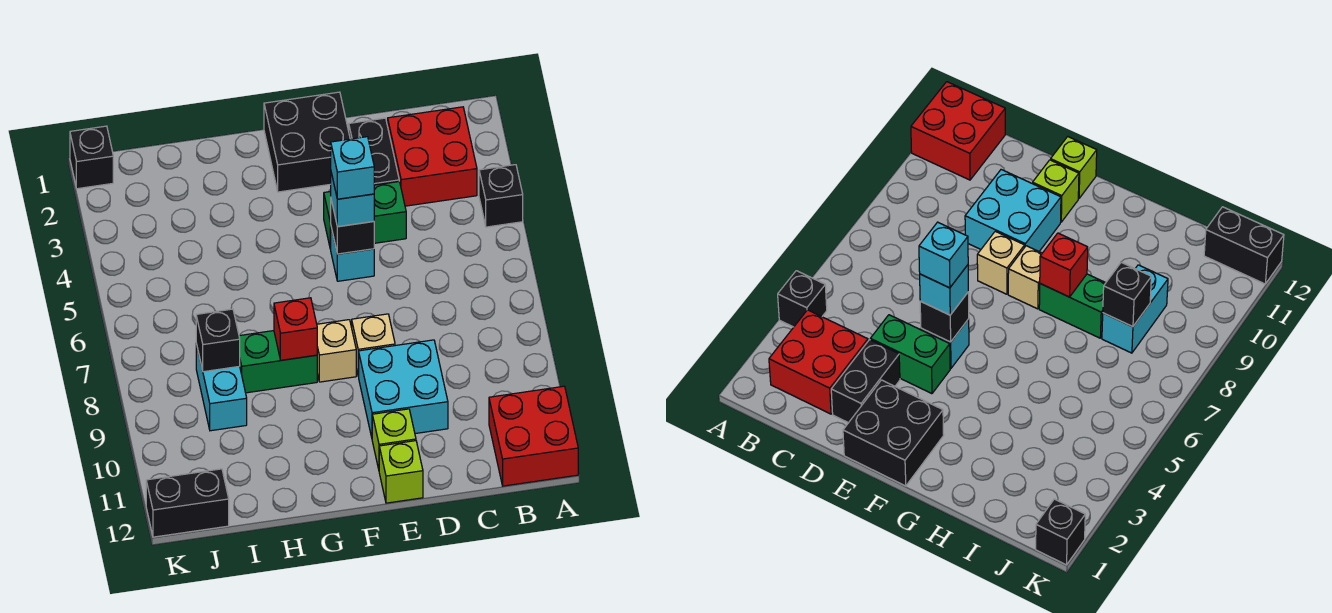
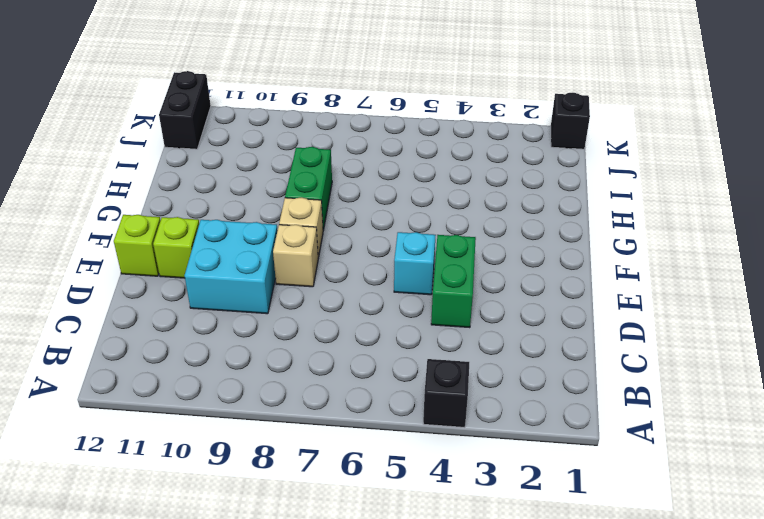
none -> red 2x2 brick [489,386,578,486]
none -> red 2x2 brick [388,107,477,206]
none -> black 1x2 brick [349,118,399,185]

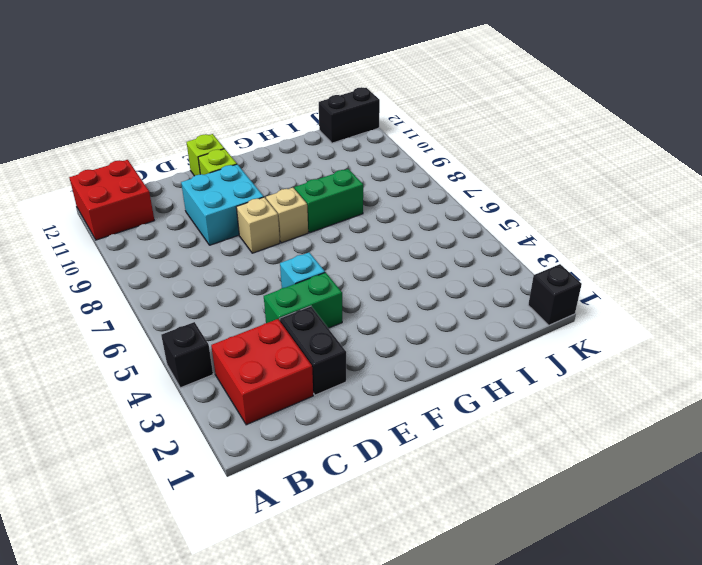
none -> black 2x2 brick [264,92,350,192]
none -> cyan 1x2 brick [196,344,247,431]
none -> black 1x1 brick [330,200,374,254]

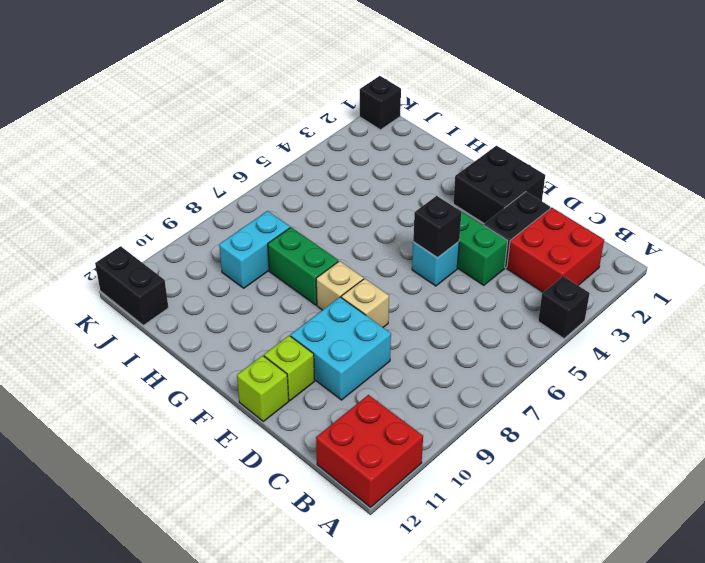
none -> red 1x1 brick [274,298,317,360]
none -> black 1x1 brick [196,309,240,372]
none -> cyan 1x1 brick [331,173,374,227]

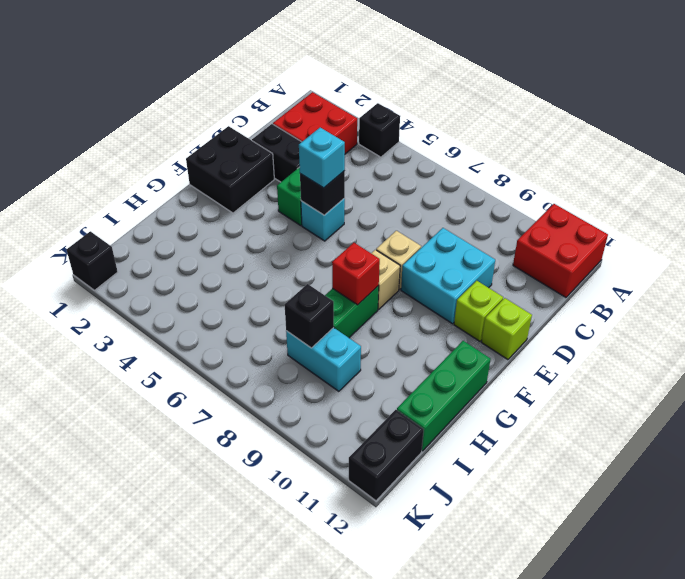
green 1x3 brick [397,341,491,451] -> none
none -> cyan 1x1 brick [331,137,374,199]

